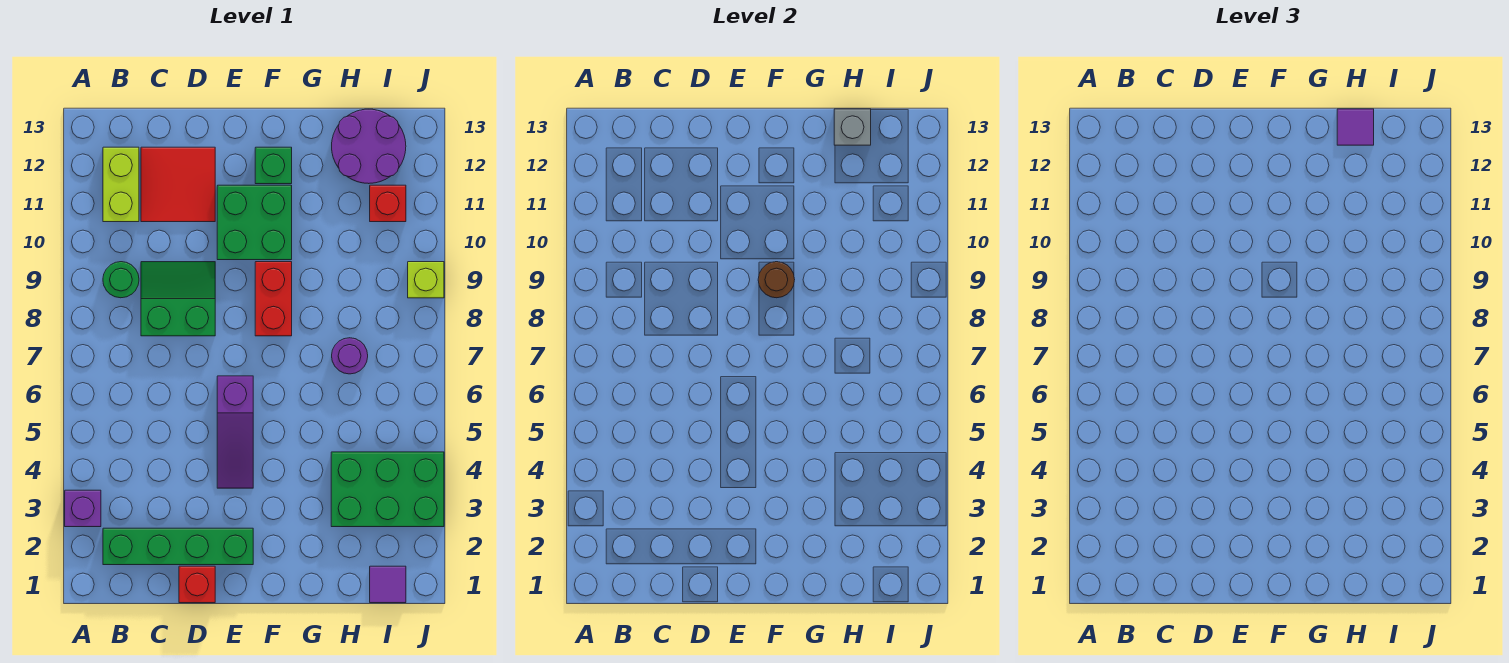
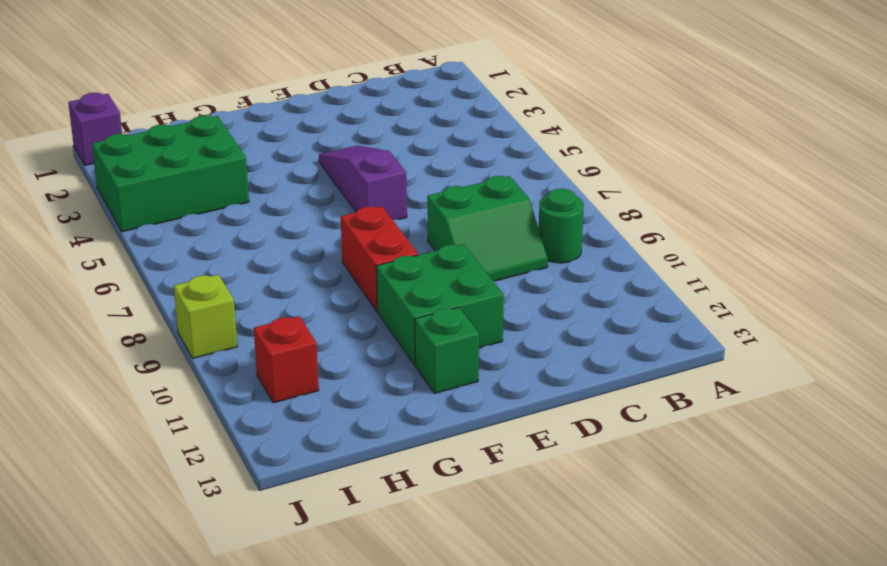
purple 1x1 brick [68,93,122,165] -> purple 1x1 brick moved to [65,490,101,527]
none -> green 1x4 brick [103,528,253,565]
none -> lime 1x2 brick [103,147,139,222]
none -> red 2x2 tile [141,147,215,222]

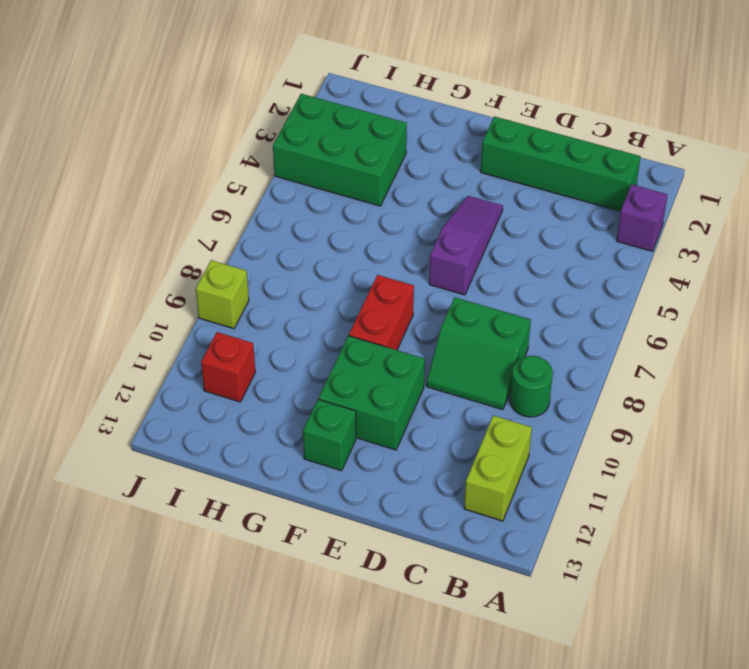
none -> red 2x2 tile [141,147,215,222]
none -> red 1x1 brick [179,566,215,603]
none -> purple 1x1 round brick [332,338,368,374]

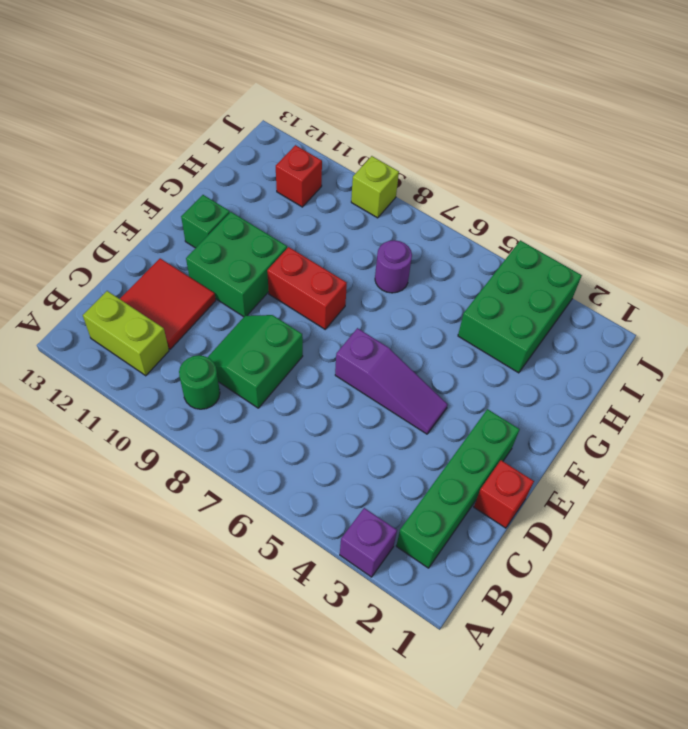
none -> purple 2x2 round brick [332,109,406,184]
none -> purple 1x1 tile [370,566,406,603]
none -> brown 1x1 round brick [758,262,795,298]

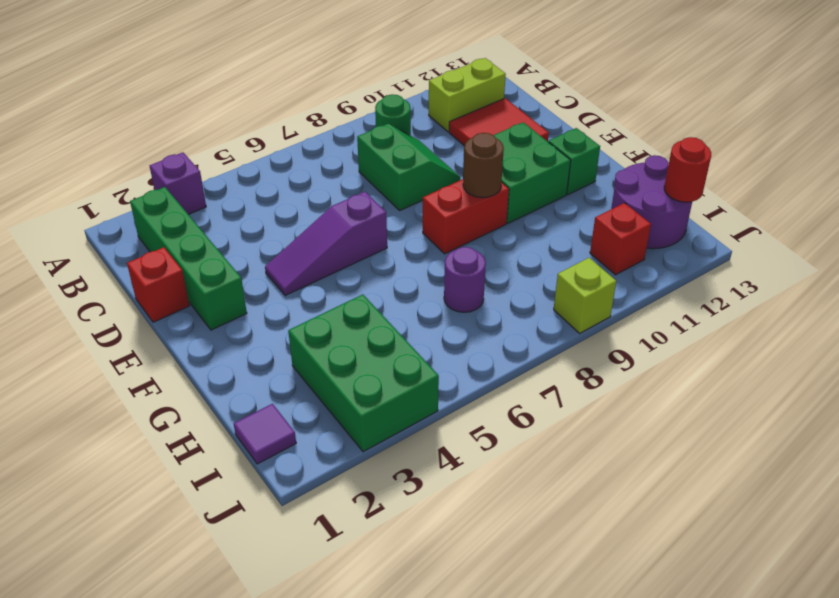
red 1x1 round brick [664,137,711,202] -> none
none -> grey 1x1 brick [834,109,871,145]
none -> purple 1x1 tile [1337,109,1374,145]

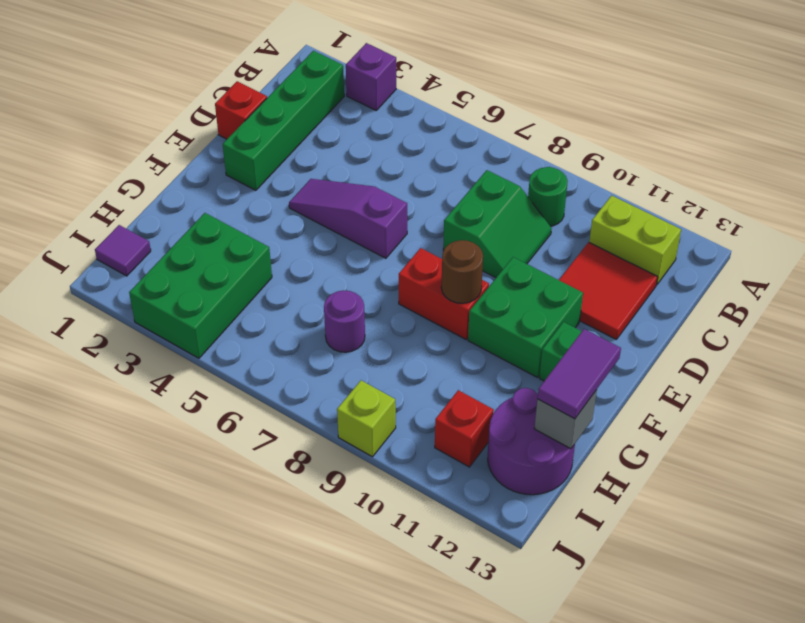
purple 1x2 tile [538,329,621,419] -> purple 1x1 tile [1337,109,1374,145]

